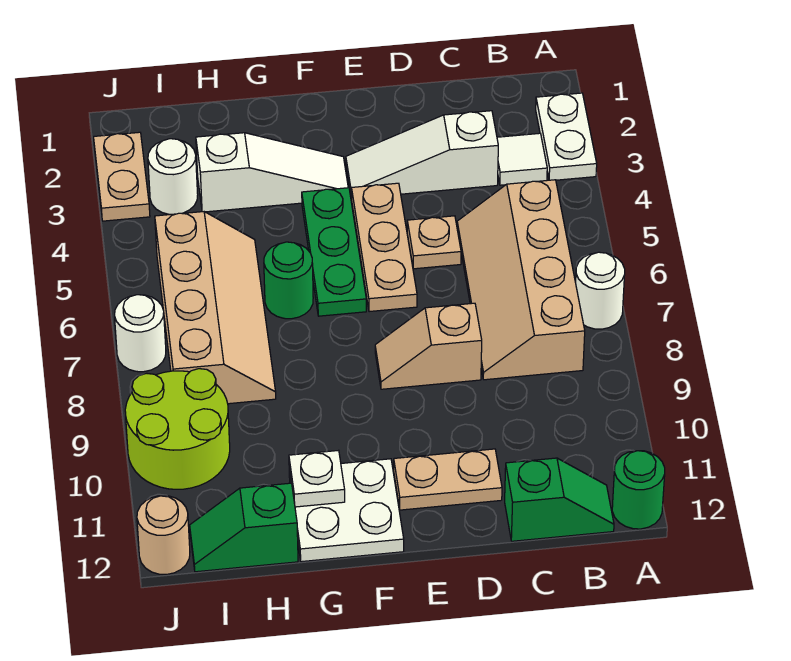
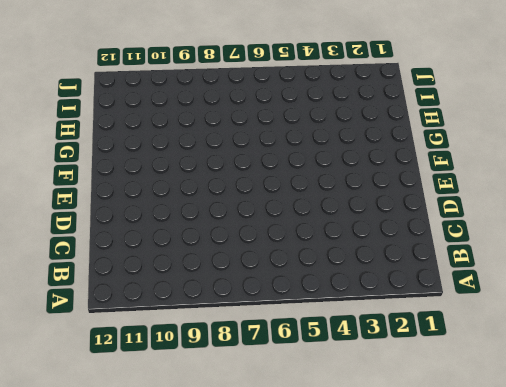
none -> white 1x2 plate [536,93,597,180]
none -> white 1x1 round brick [576,252,625,329]
none -> green 1x1 round brick [612,451,665,529]

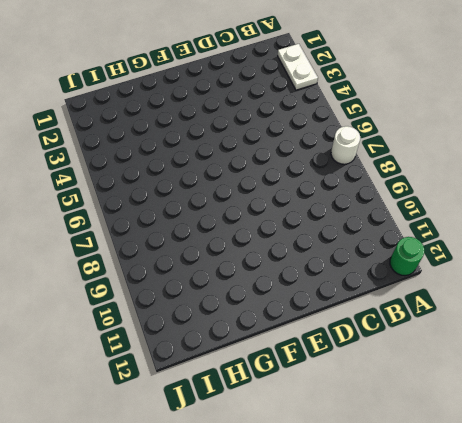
none -> white 1x1 tile [497,133,547,185]
none -> tan 2x4 slope [457,180,585,380]
none -> green 1x2 slope [505,458,614,541]

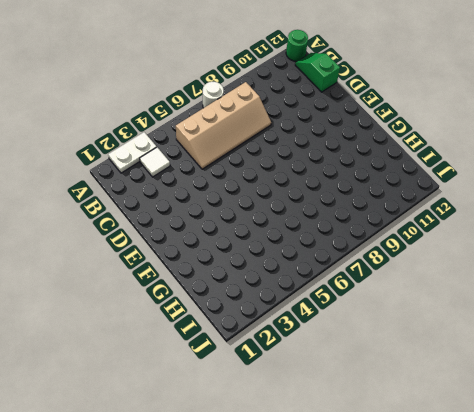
none -> white 1x3 slope [346,111,498,198]
none -> tan 1x1 plate [407,216,461,269]
none -> tan 1x2 slope [375,303,482,389]

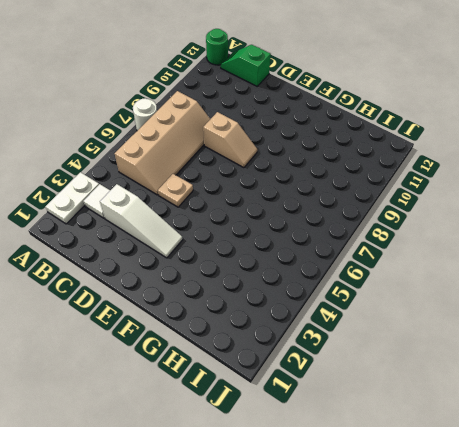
none -> tan 1x2 plate [394,449,502,510]
none -> tan 1x3 plate [351,183,417,312]
none -> white 1x3 slope [196,133,348,212]

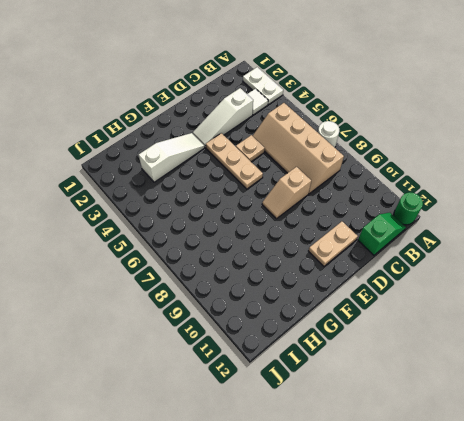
none -> green 1x3 plate [302,188,366,316]
none -> white 2x2 plate [289,459,404,562]
none -> green 1x1 round brick [264,242,313,319]

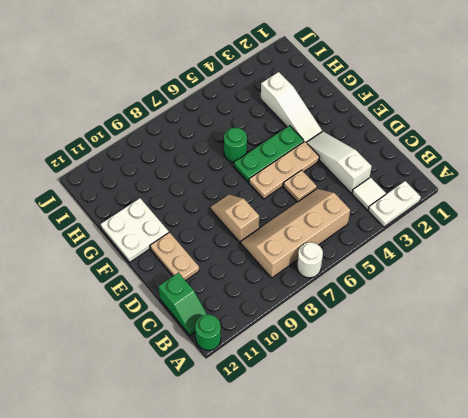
none -> tan 2x4 slope [155,212,276,404]
none -> green 1x2 slope [190,483,298,572]
none -> white 1x1 round brick [148,139,198,214]

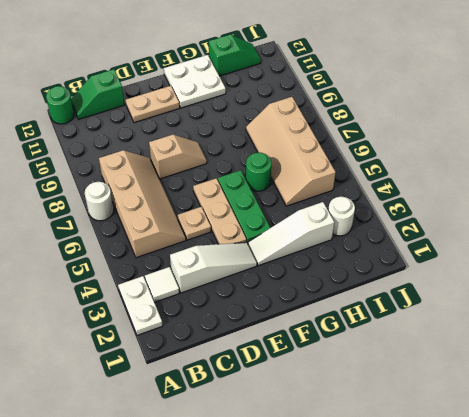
none -> lime 2x2 round brick [125,369,230,489]
none -> tan 1x2 plate [94,132,150,221]
none -> white 1x1 round brick [115,295,166,372]

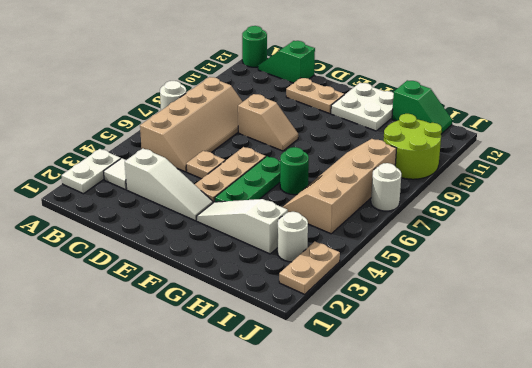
none -> tan 1x1 round brick [137,496,190,574]
none -> white 1x1 plate [289,450,345,507]

